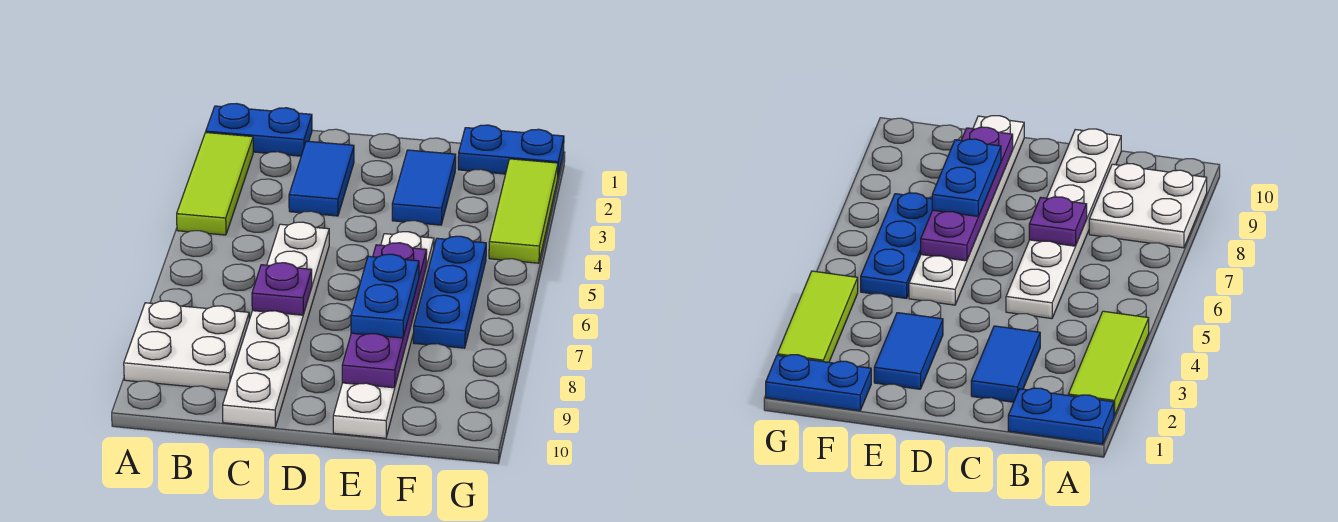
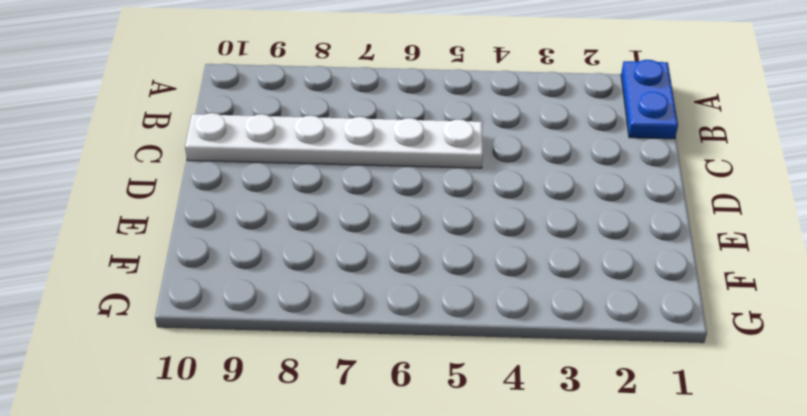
none -> lime 1x3 tile [177,132,253,235]
none -> white 2x2 plate [124,301,249,390]
none -> blue 1x2 tile [289,141,354,216]

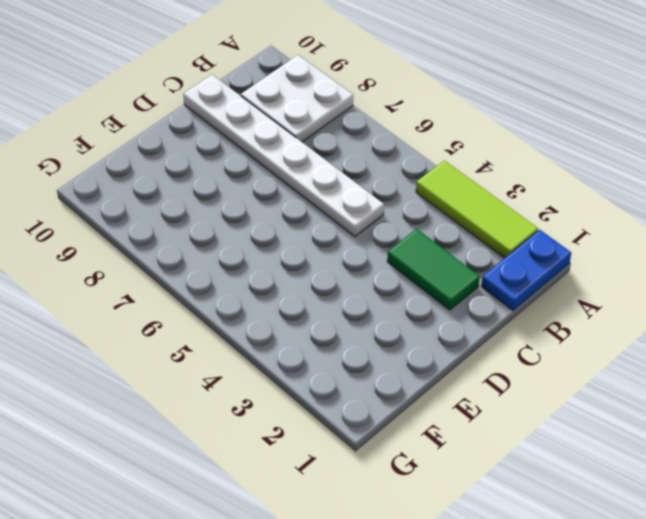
green 1x2 tile [387,229,480,310] -> blue 1x2 tile [289,141,354,216]
none -> blue 1x2 tile [392,150,456,225]
none -> white 1x6 plate [333,232,434,438]
none -> blue 1x2 plate [458,125,564,175]

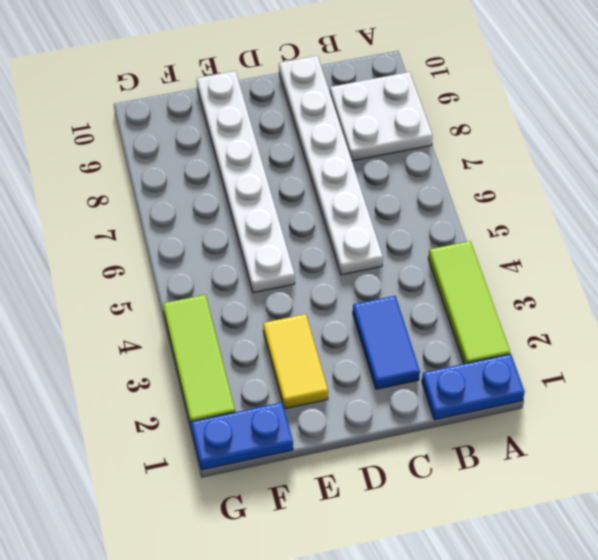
yellow 1x2 tile [263,314,328,409] -> blue 1x2 tile [392,150,456,225]
none -> blue 1x3 plate [413,236,486,348]
none -> purple 1x1 plate [252,263,312,315]
none -> purple 1x4 plate [342,243,427,388]

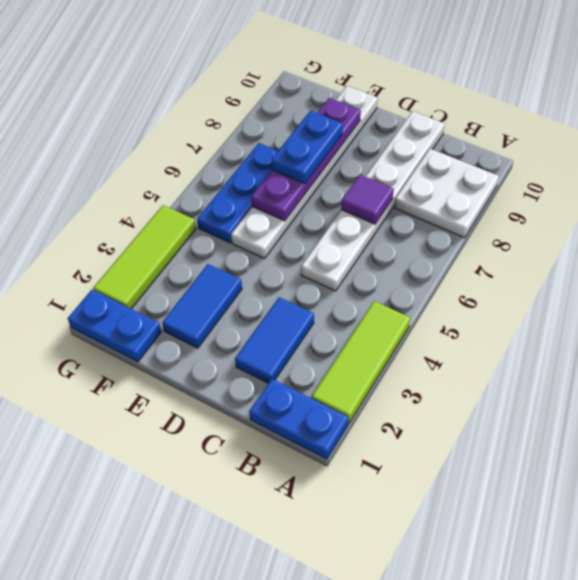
purple 1x1 tile [341,175,394,224] -> purple 1x1 plate [252,263,312,315]

